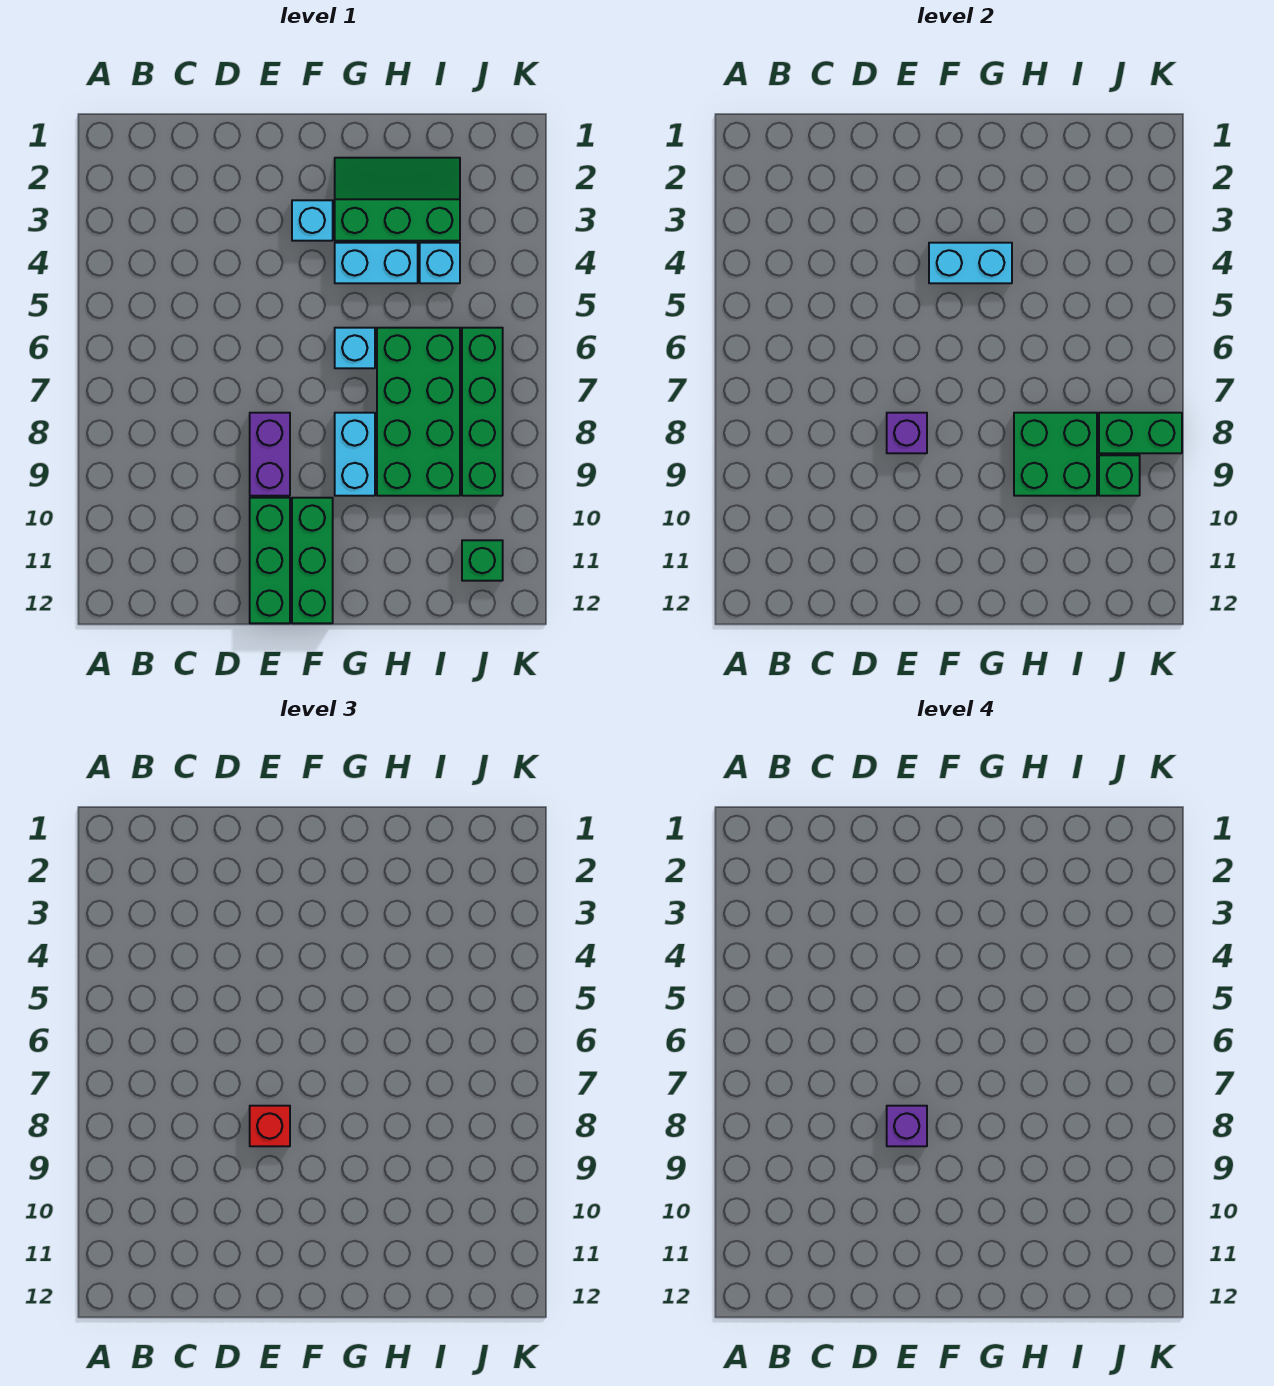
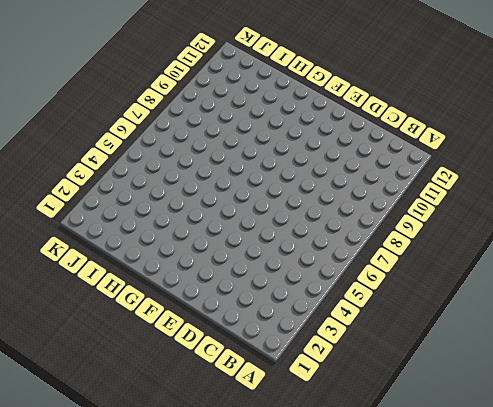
none -> purple 1x2 brick [250,413,290,496]
none -> green 1x3 brick [250,498,290,623]
none -> cyan 1x1 brick [292,200,333,241]

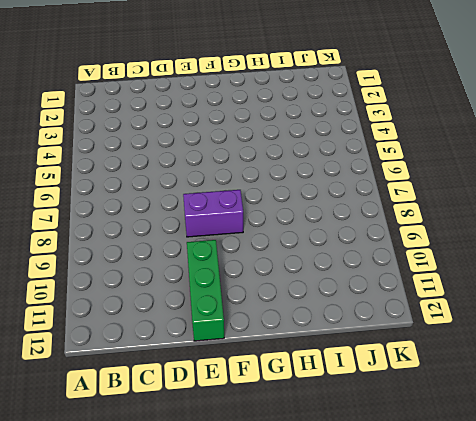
purple 1x2 brick [183,190,243,237] -> purple 1x2 brick turned to [250,413,290,496]
none -> cyan 1x1 brick [292,200,333,241]
none -> green 1x3 brick [292,498,333,623]
none -> green 2x3 slope [335,158,460,241]

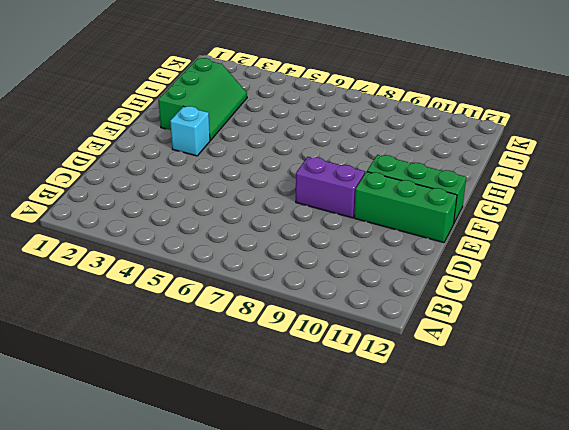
green 2x3 slope [158,58,247,140] -> green 2x3 slope turned to [335,158,460,241]
none -> cyan 1x2 brick [335,243,418,283]
none -> cyan 1x1 brick [335,328,375,368]
none -> cyan 1x2 brick [335,413,375,496]

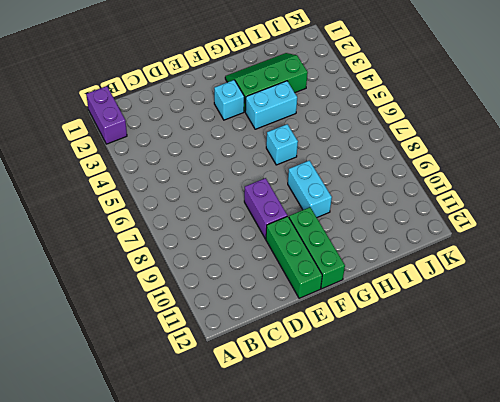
purple 1x2 brick [86,86,127,144] -> none
none -> green 2x4 brick [377,328,460,496]
none -> cyan 1x1 brick [420,243,460,283]
none -> green 1x4 brick [462,328,503,496]

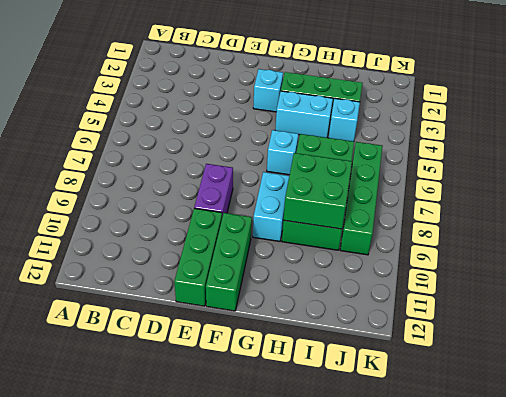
none -> green 1x1 brick [462,540,503,581]
none -> purple 1x1 brick [887,413,927,453]
none -> cyan 1x2 brick [929,243,1012,283]

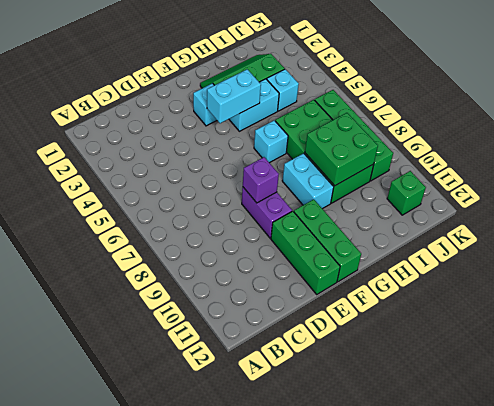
none -> green 1x2 brick [1099,413,1182,453]
none -> green 1x1 brick [1099,455,1140,496]
none -> red 1x1 brick [250,1106,290,1146]

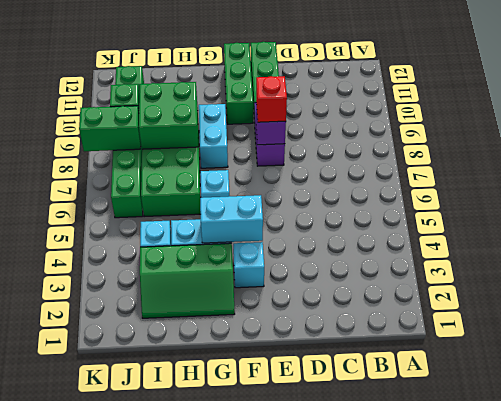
none -> purple 1x1 brick [887,1106,927,1146]

